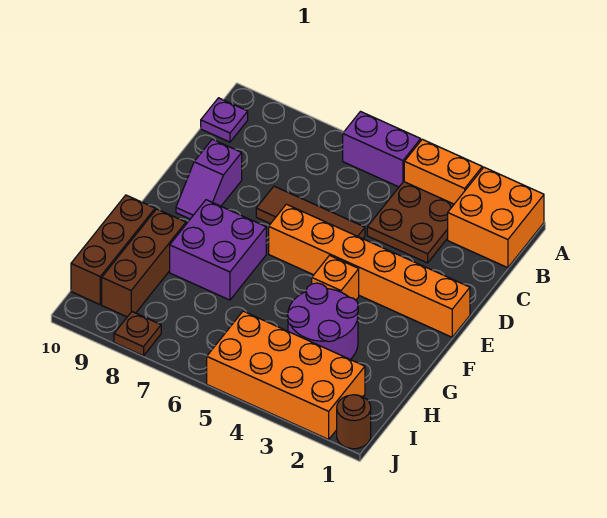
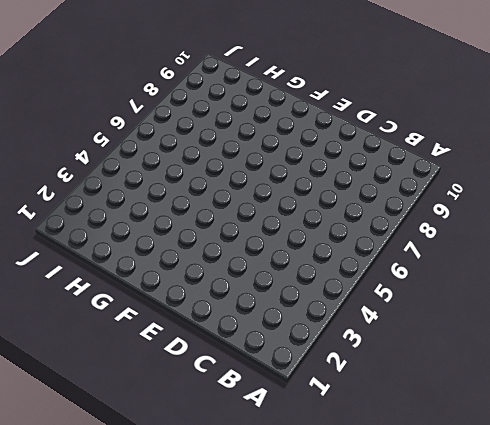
none -> orange 2x2 brick [448,167,544,268]
none -> orange 1x2 brick [404,139,482,204]
none -> purple 1x2 brick [343,112,421,187]

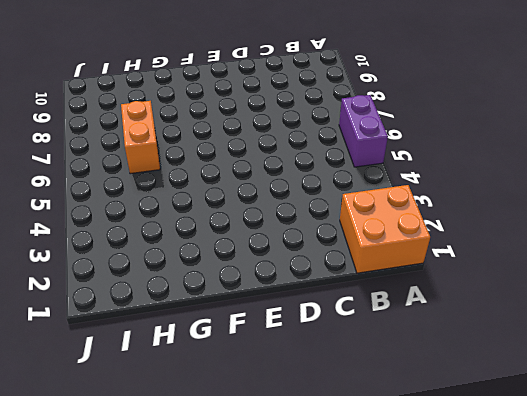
orange 1x2 brick [121,101,160,174] -> orange 1x2 brick moved to [404,139,482,204]
none -> brown 2x2 plate [367,182,454,263]
none -> purple 1x1 plate [201,98,248,142]
none -> brown 1x3 tile [256,186,365,239]

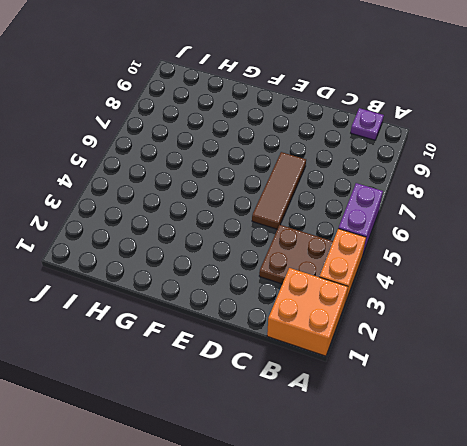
none -> purple 1x2 slope [176,139,242,219]
none -> orange 1x6 brick [269,204,470,337]
none -> orange 1x1 brick [312,256,359,300]

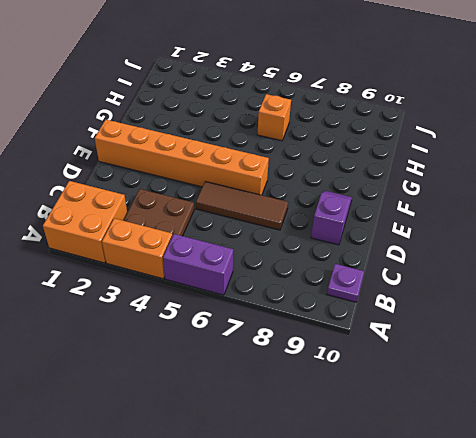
orange 1x1 brick [257,94,291,141] -> orange 1x1 brick moved to [312,256,359,300]
none -> purple 2x2 brick [170,200,266,300]
none -> purple 2x2 round brick [287,283,358,359]
none -> brown 1x3 brick [102,209,186,317]

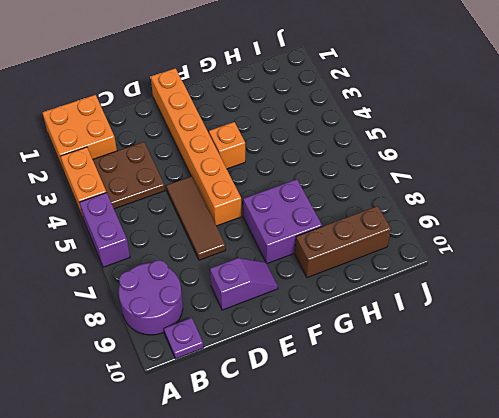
purple 2x2 round brick [119,260,183,335] -> purple 2x2 round brick moved to [287,283,358,359]
none -> brown 1x3 brick [71,195,155,304]
none -> orange 2x4 brick [207,311,365,439]
none -> brown 1x1 round brick [337,395,371,449]

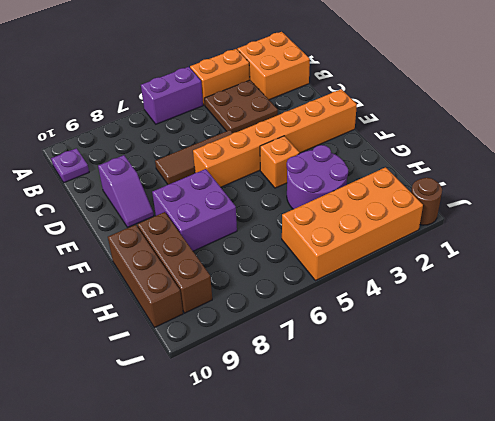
none -> brown 1x1 plate [114,312,161,356]

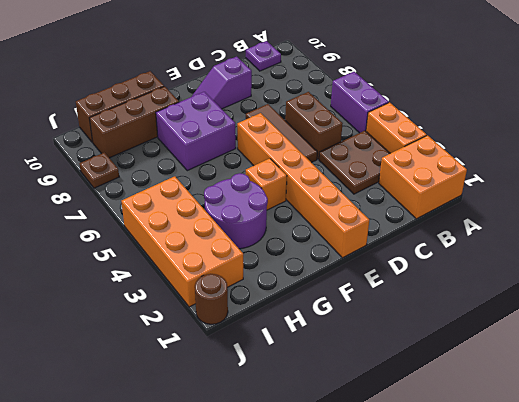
brown 1x2 brick [285,92,343,159] -> none

